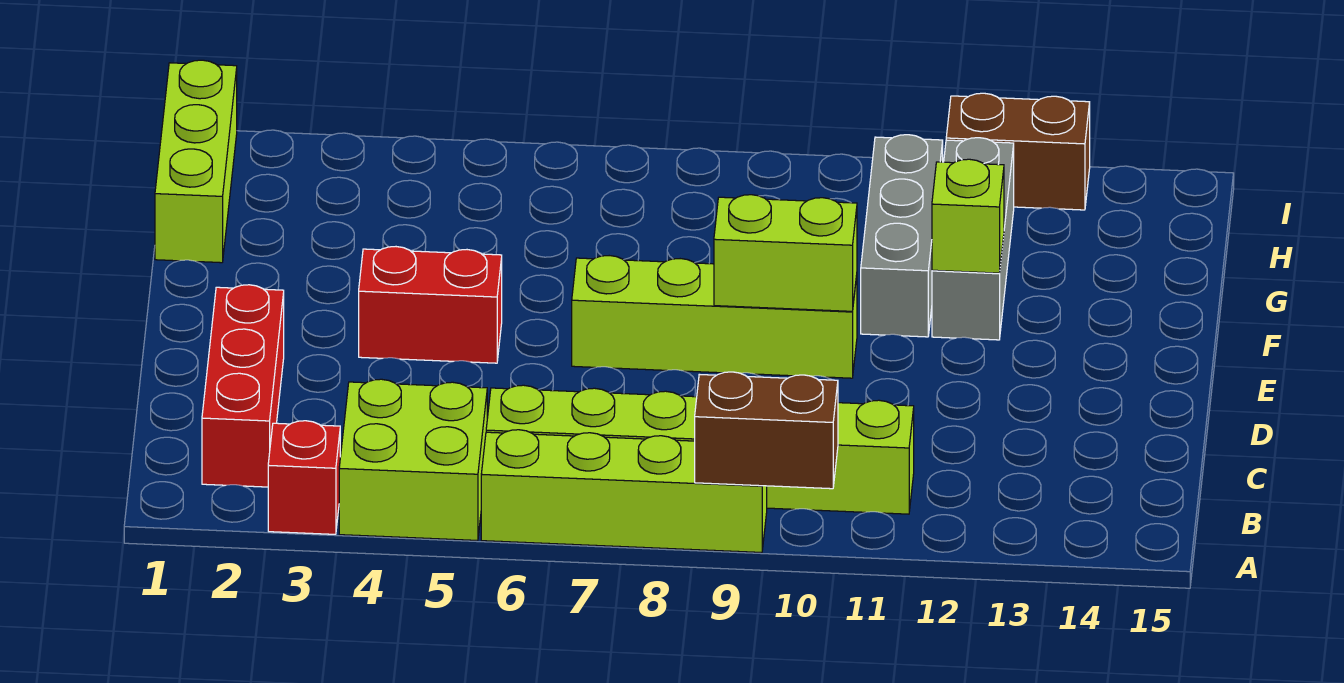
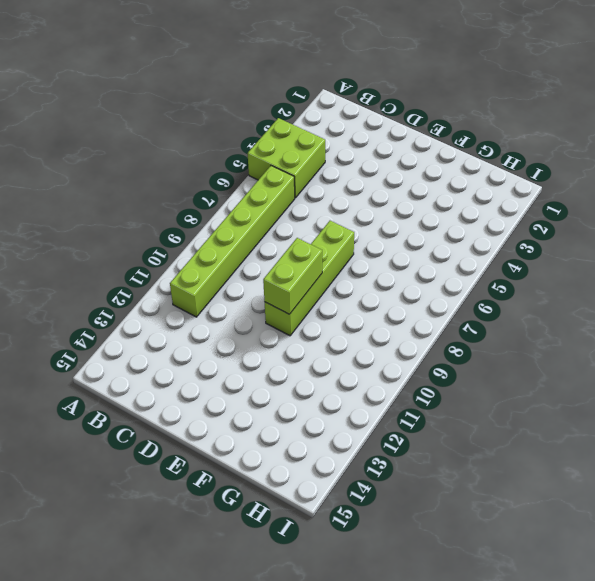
none -> red 1x1 brick [268,421,340,534]
none -> lime 1x4 brick [481,430,767,552]
none -> red 1x3 brick [202,285,284,487]

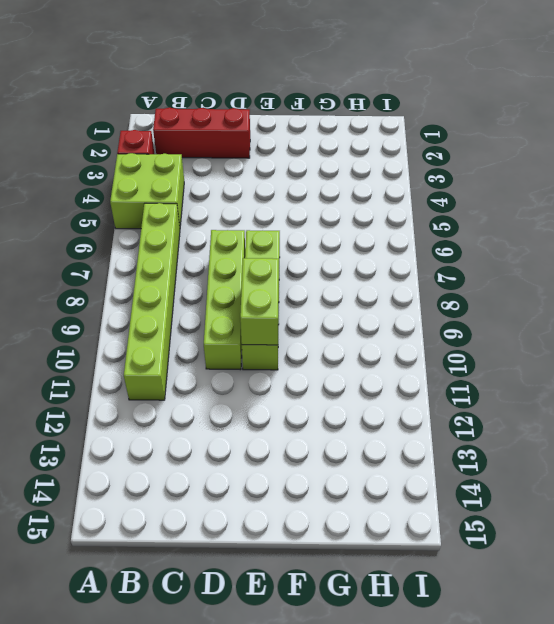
lime 1x4 brick [204,230,245,370] -> lime 1x4 brick moved to [481,430,767,552]
none -> red 1x2 brick [359,247,502,363]
none -> grey 1x3 brick [861,135,943,337]
none -> grey 1x3 brick [932,138,1014,340]

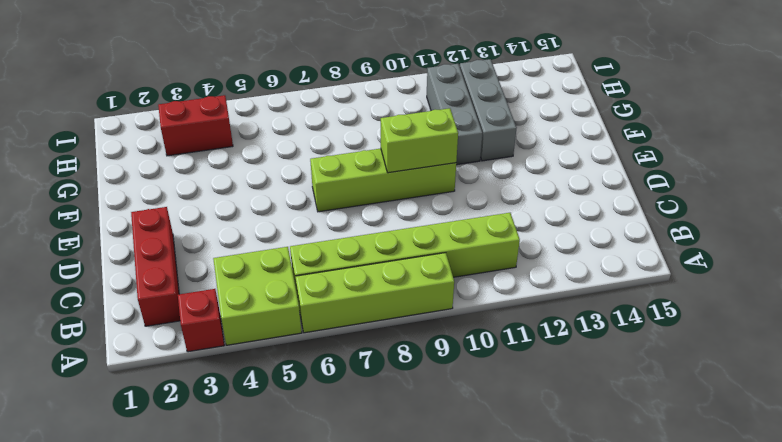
red 1x2 brick [158,95,233,156] -> red 1x2 brick moved to [359,247,502,363]
none -> lime 1x3 brick [155,60,237,263]
none -> brown 1x2 brick [946,93,1090,210]
none -> brown 1x2 brick [695,372,838,489]

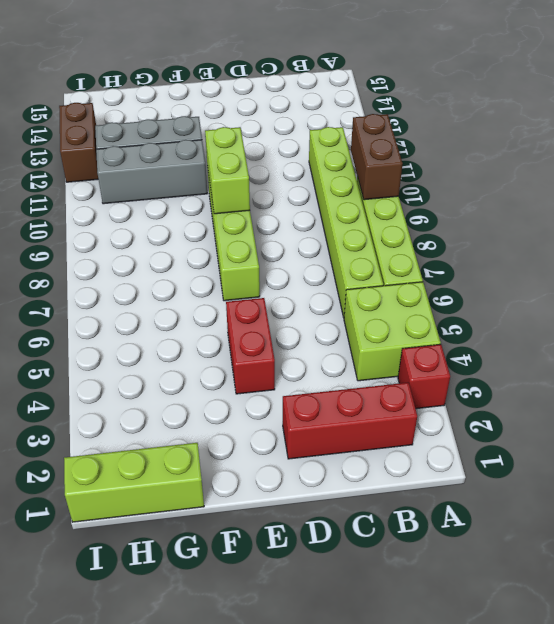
none -> lime 1x1 brick [932,159,1004,273]

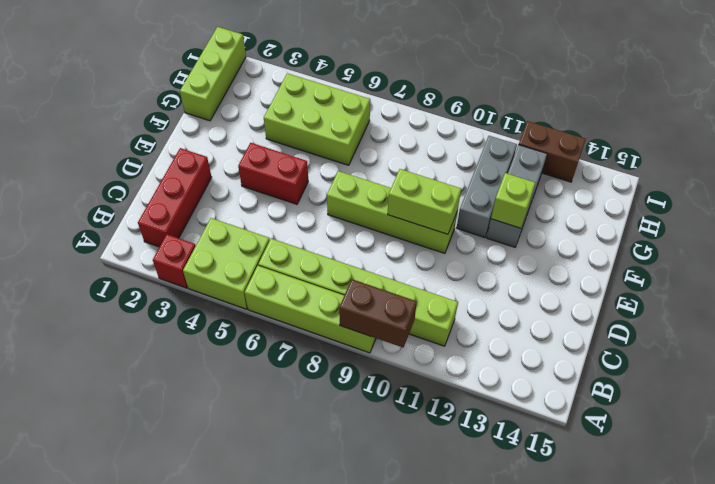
lime 2x3 brick [264,73,370,165] -> none

